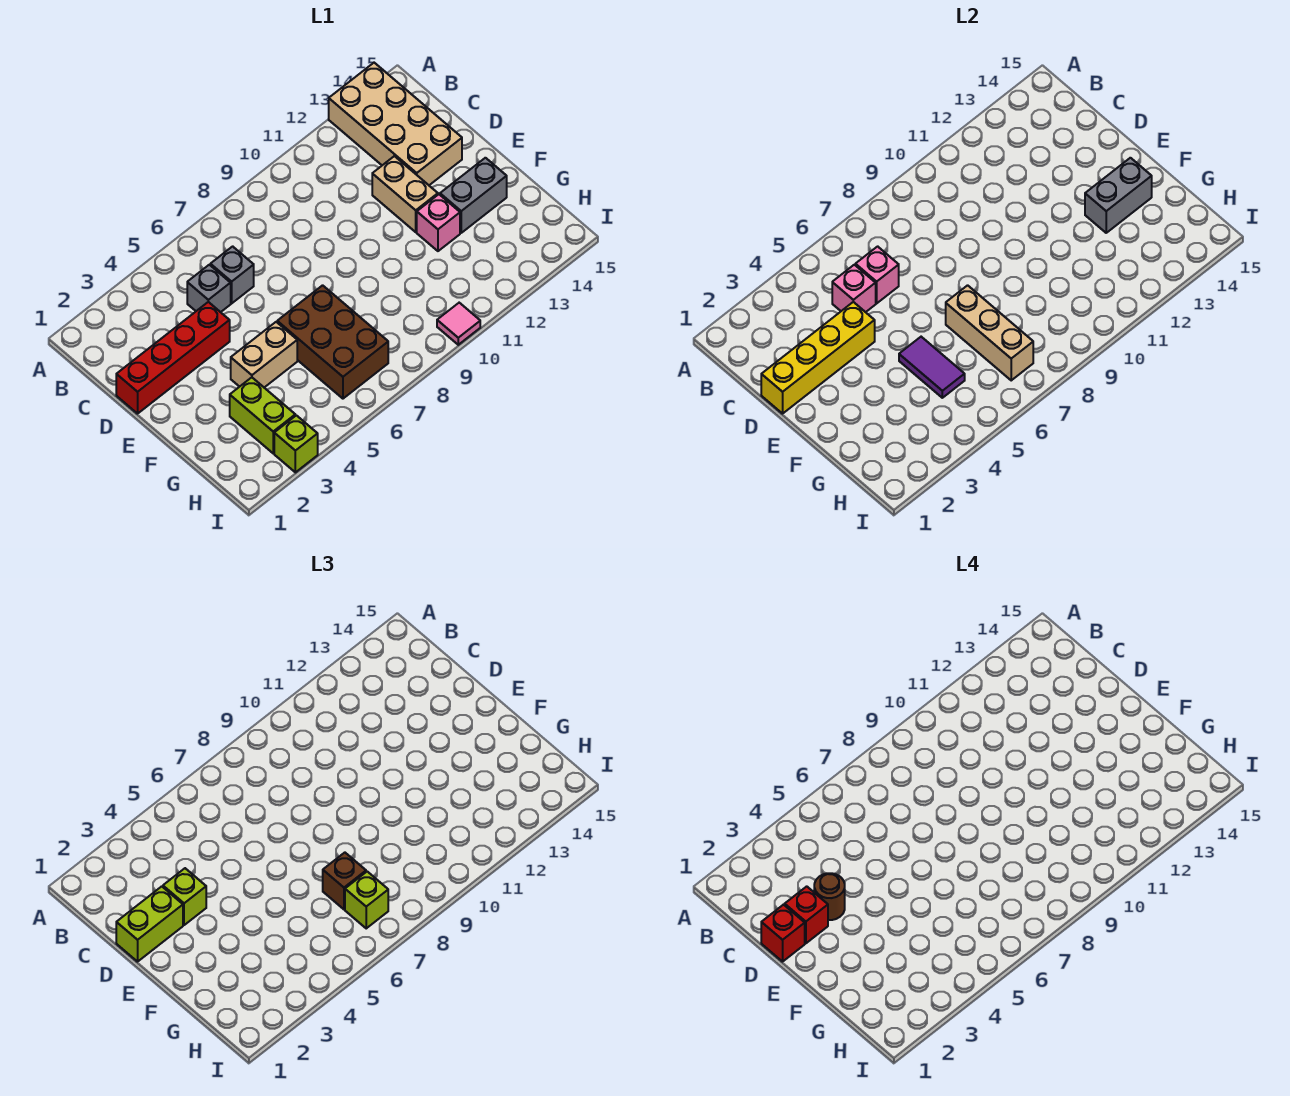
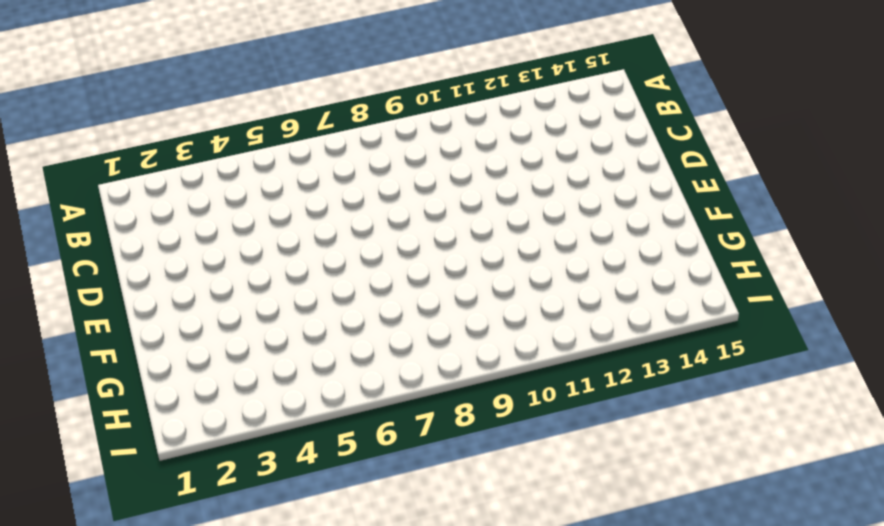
none -> tan 2x4 brick [329,63,462,185]
none -> grey 1x1 brick [187,265,231,312]
none -> grey 1x1 brick [210,246,254,303]

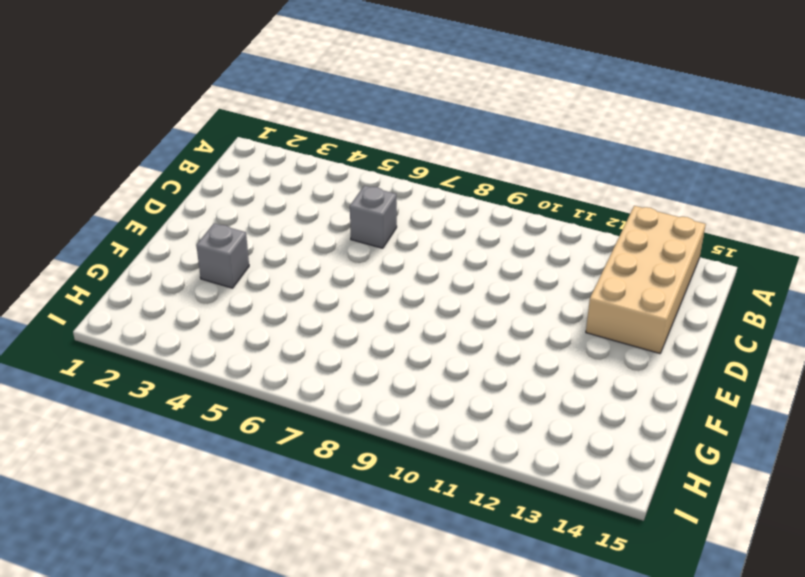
grey 1x1 brick [196,223,249,288] -> grey 1x1 brick moved to [187,265,231,312]
none -> red 1x4 brick [116,302,230,414]
none -> tan 1x2 brick [372,156,438,232]
none -> tan 1x2 brick [231,322,297,387]

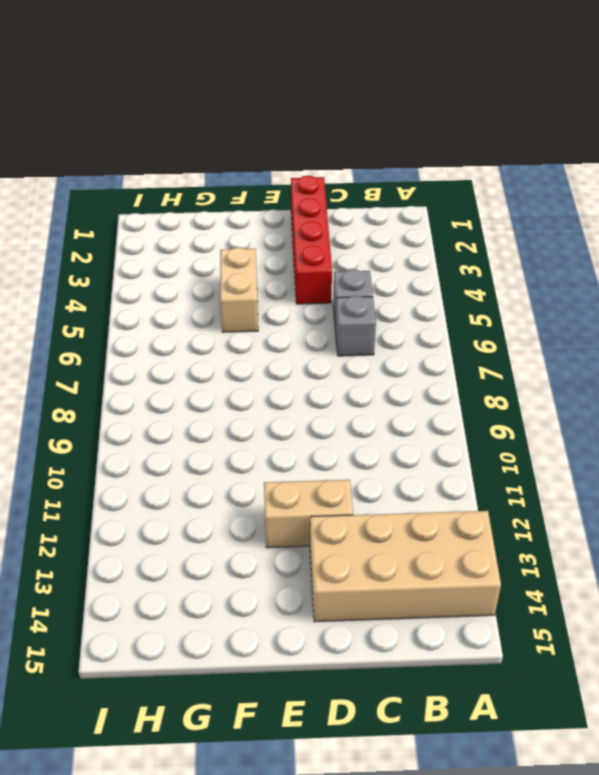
none -> brown 2x3 brick [277,285,388,399]
none -> pink 1x1 brick [417,194,460,251]
none -> grey 1x2 brick [440,158,507,233]

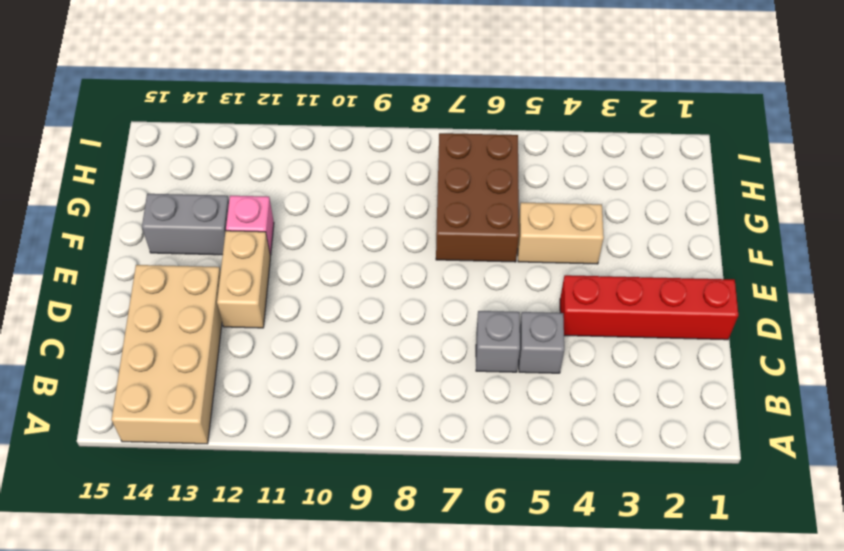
none -> lime 1x2 brick [230,377,295,453]
none -> lime 1x1 brick [274,415,318,472]
none -> pink 1x1 tile [437,303,480,345]

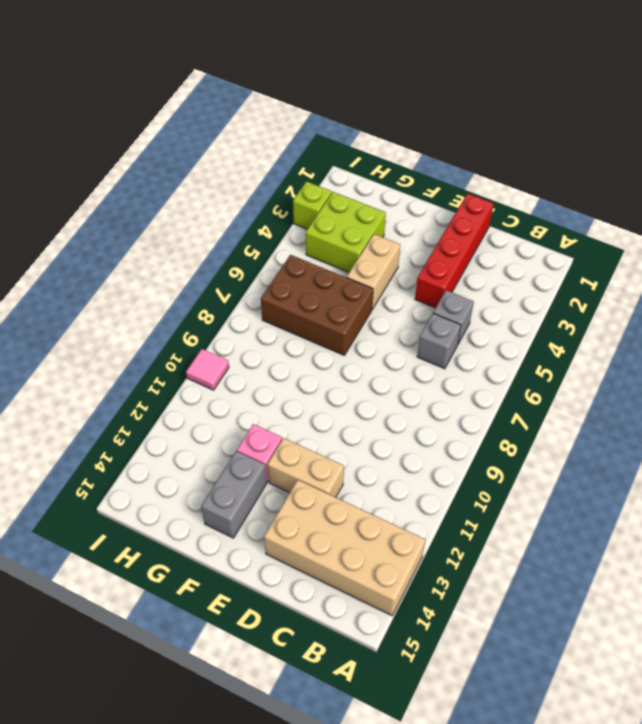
lime 2x2 brick [306,192,386,272] -> lime 1x2 brick [230,377,295,453]
none -> pink 1x1 brick [832,265,876,312]
none -> pink 1x1 brick [855,246,899,303]
none -> yellow 1x4 brick [761,302,875,414]

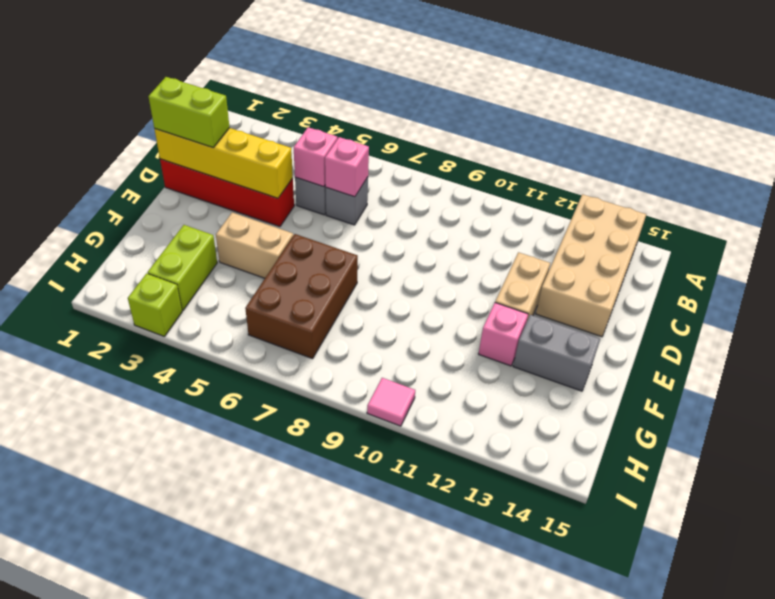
none -> purple 1x2 tile [899,337,965,398]
none -> tan 1x3 brick [946,285,1033,380]
none -> grey 1x2 brick [1085,158,1152,233]

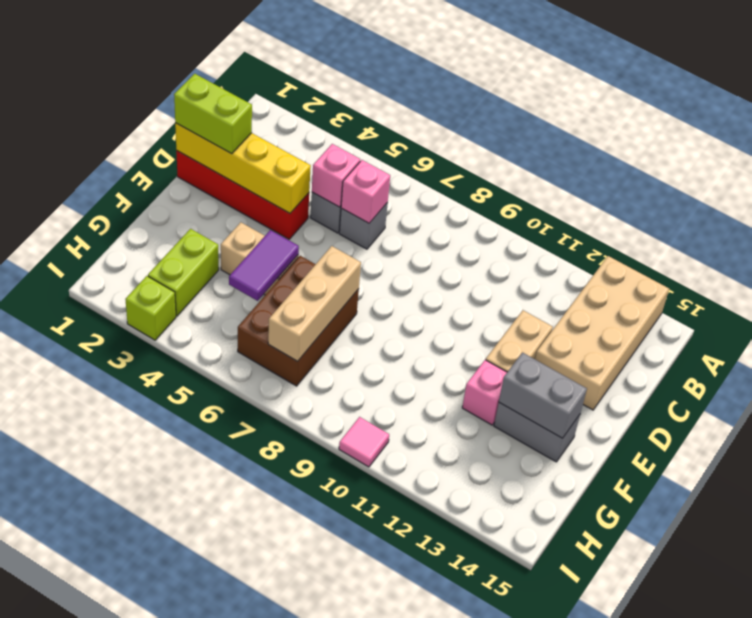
none -> lime 1x1 brick [163,868,206,925]
none -> brown 1x1 brick [323,853,366,909]
none -> lime 1x1 brick [345,872,388,928]

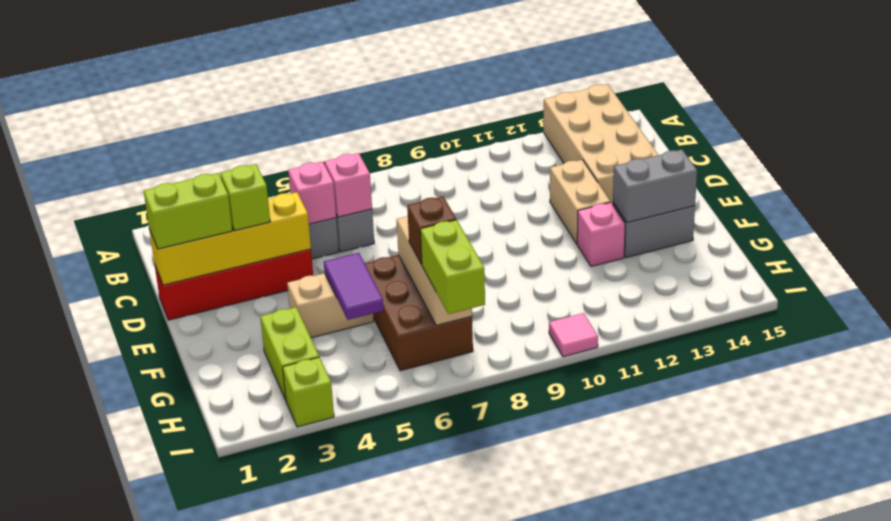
lime 1x2 brick [420,220,485,314] -> lime 1x1 brick [345,872,388,928]
none -> red 1x1 brick [761,905,805,962]
none -> red 1x1 brick [785,886,828,943]
none -> brown 1x1 round brick [814,873,845,920]

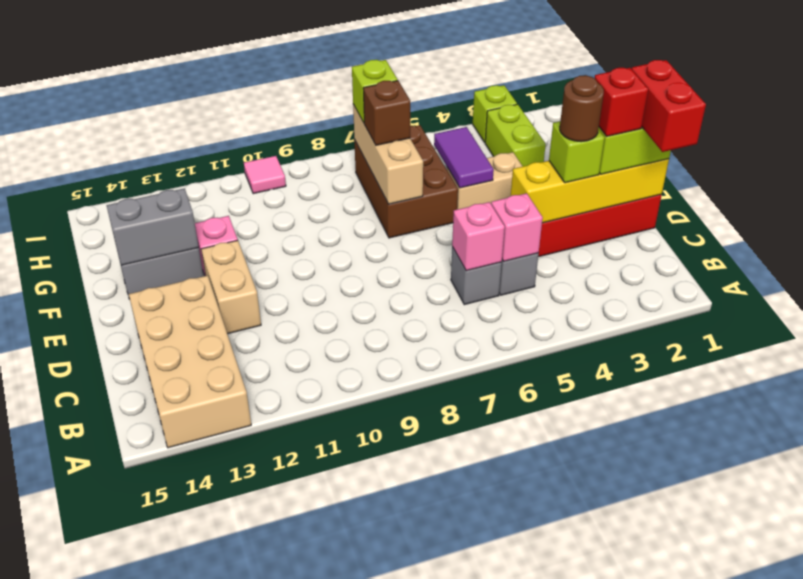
red 1x2 brick [632,60,706,152] -> red 1x1 brick [761,905,805,962]

